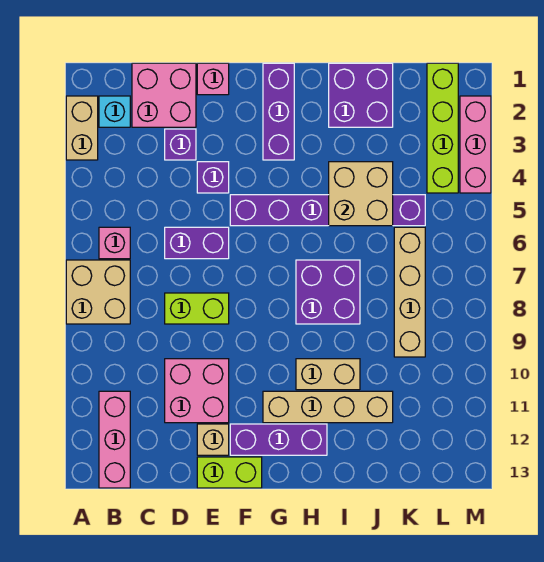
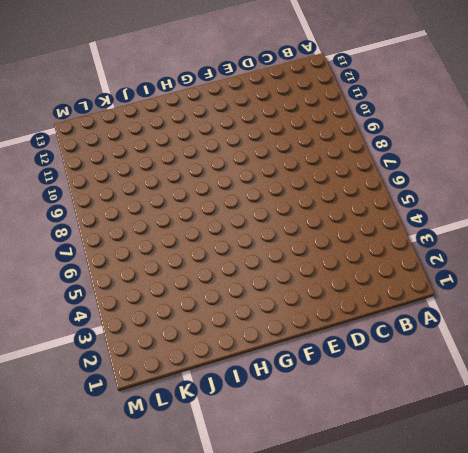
none -> tan 1x2 brick [66,96,98,160]
none -> tan 2x2 brick [66,260,130,324]
none -> cyan 1x1 brick [99,96,130,127]

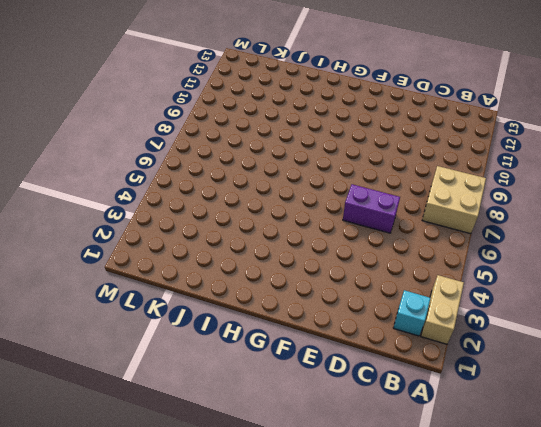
none -> pink 1x1 brick [99,227,130,259]
none -> pink 1x3 brick [99,391,130,488]
none -> pink 2x2 brick [132,63,196,127]

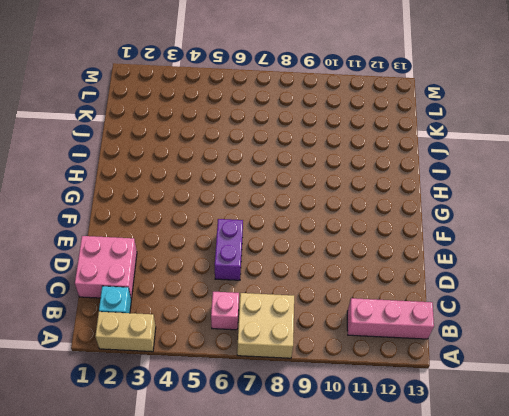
none -> purple 1x1 brick [165,129,196,160]
none -> lime 1x2 brick [165,293,229,324]
none -> pink 2x2 brick [165,359,229,423]

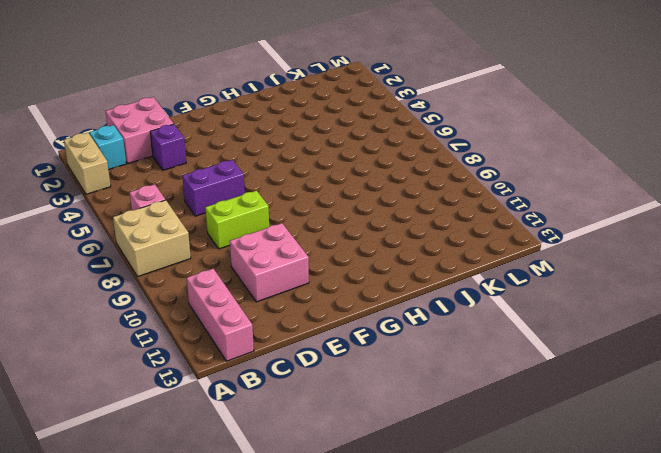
none -> pink 1x1 brick [197,63,229,95]
none -> purple 1x1 brick [197,162,229,193]
none -> tan 1x1 brick [197,424,229,455]

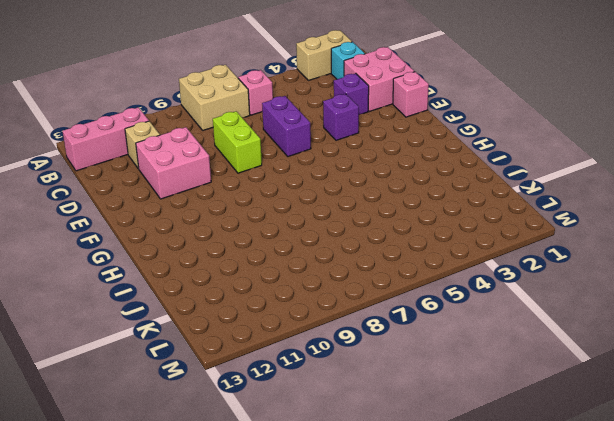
tan 1x1 brick [125,121,160,169] -> tan 1x1 brick moved to [197,424,229,455]
none -> lime 1x2 brick [197,457,262,488]
none -> purple 1x6 brick [230,195,425,226]
none -> purple 1x3 brick [230,424,327,455]

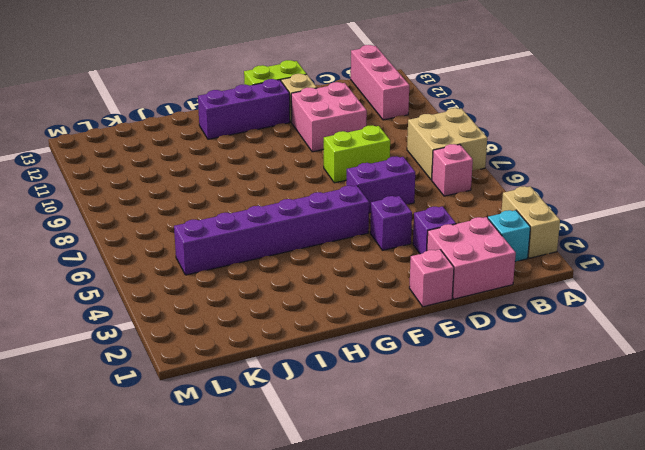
none -> purple 1x3 brick [263,63,294,160]
none -> tan 1x4 brick [263,391,393,423]
none -> purple 2x2 brick [296,260,360,324]

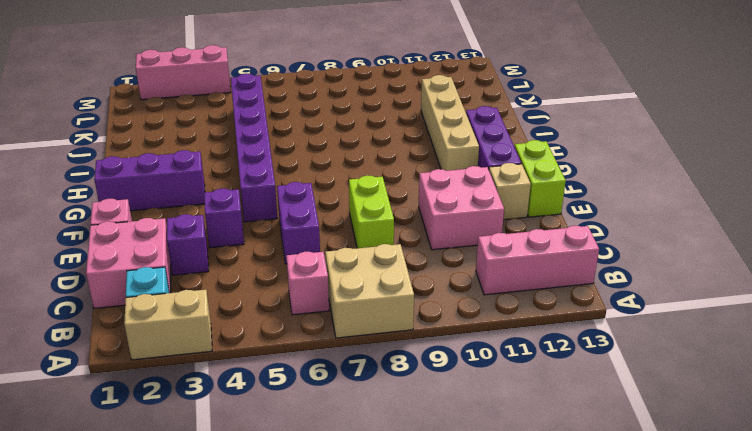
none -> purple 2x2 brick [296,260,360,324]
none -> tan 1x2 brick [296,359,360,390]
none -> purple 2x2 brick [329,63,393,127]

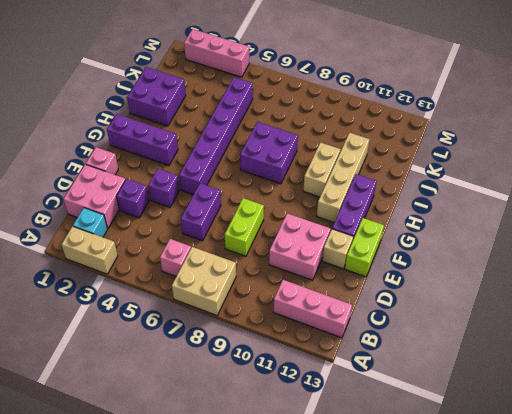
none -> tan 1x4 brick [394,227,425,357]
none -> lime 1x4 brick [427,63,458,193]
none -> tan 2x2 brick [329,162,393,226]

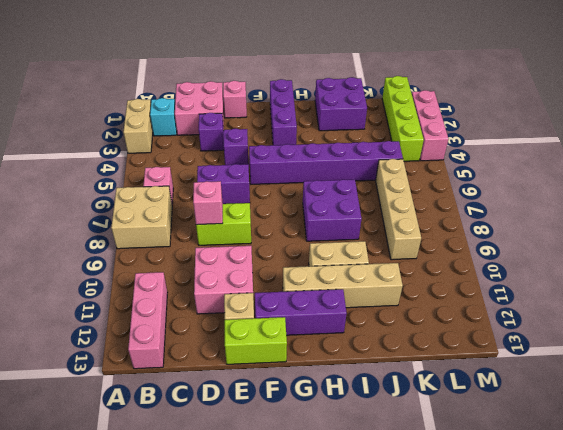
pink 1x1 brick [193,181,223,225] -> none
none -> tan 2x2 brick [329,162,393,226]

